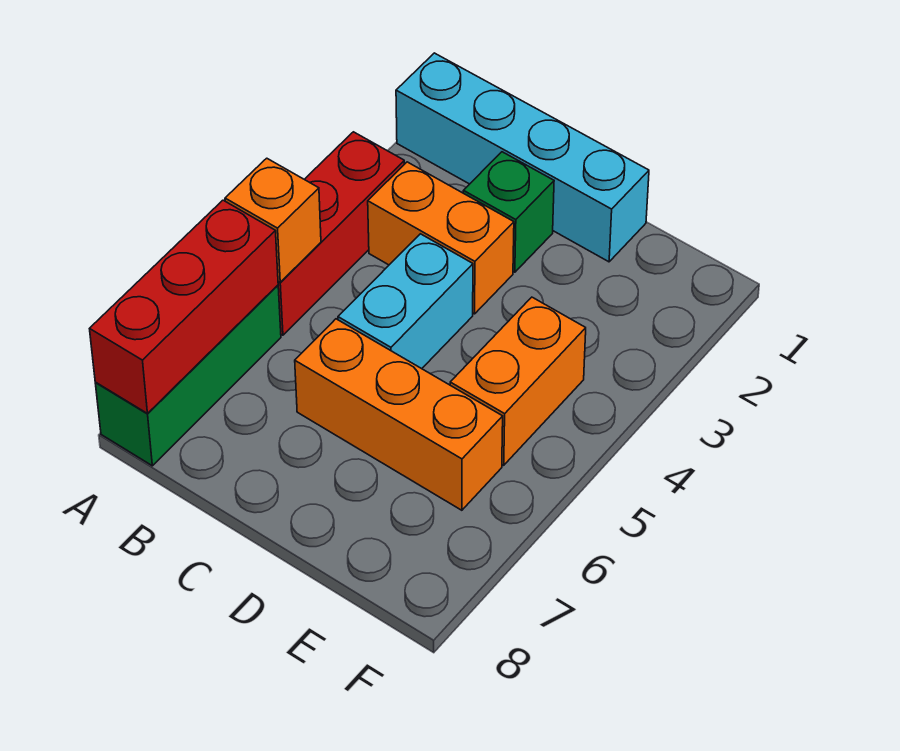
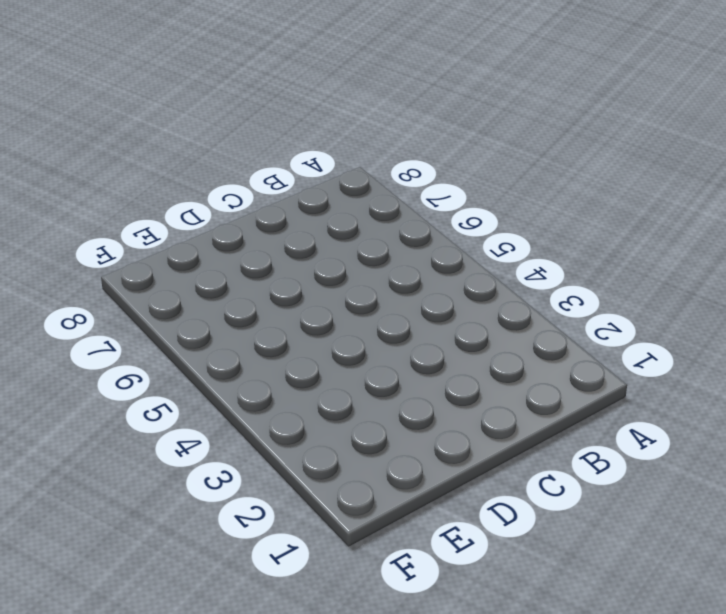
none -> cyan 1x4 brick [396,53,649,262]
none -> red 1x3 brick [278,132,404,335]

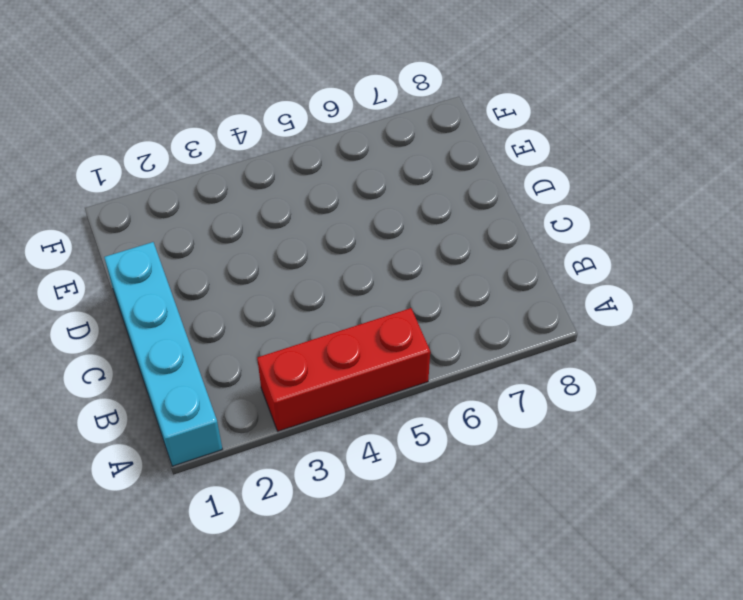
none -> green 1x3 brick [95,285,281,466]
none -> orange 1x2 brick [368,162,514,314]

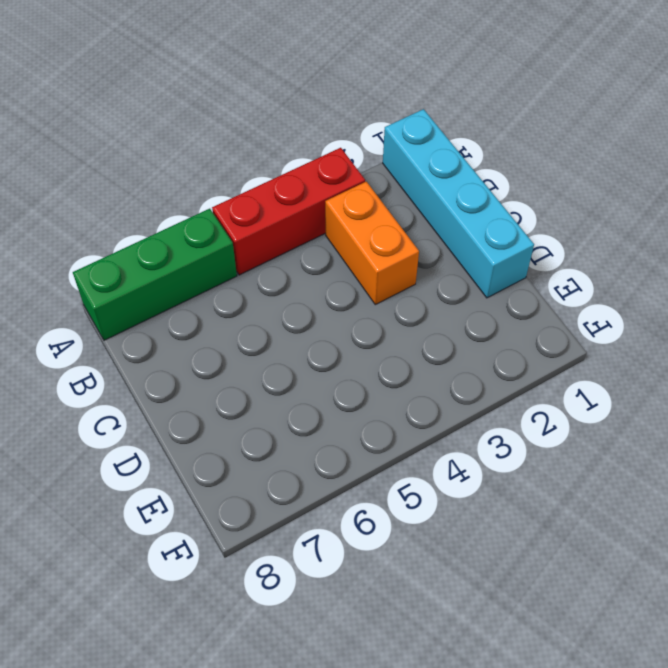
none -> green 1x1 brick [463,152,554,272]
none -> cyan 1x2 brick [338,234,473,369]

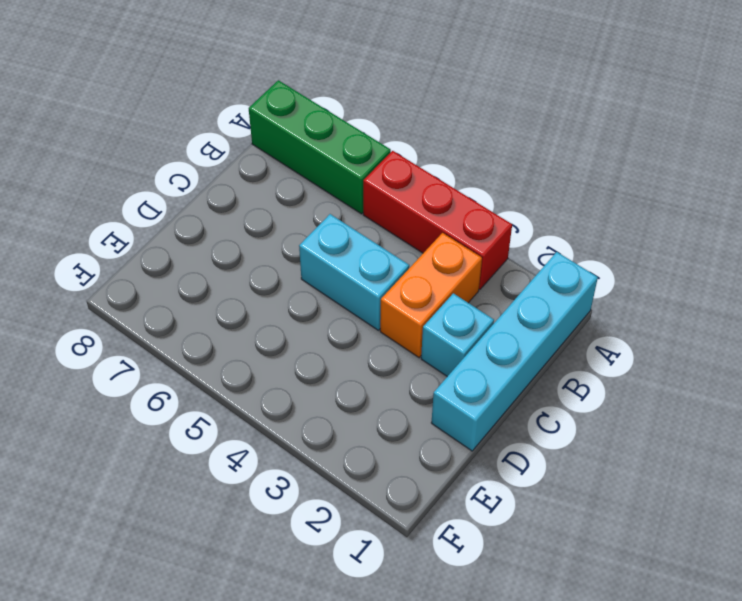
cyan 1x1 brick [421,293,494,376] -> green 1x1 brick [463,152,554,272]
none -> orange 1x3 brick [295,319,503,510]
none -> orange 1x2 brick [450,297,586,465]

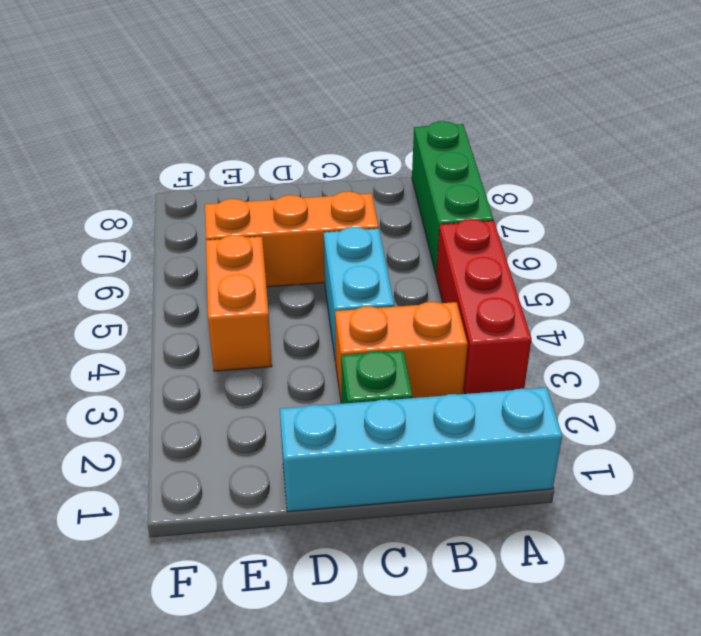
none -> orange 1x1 brick [225,158,321,282]
none -> red 1x3 brick [90,200,278,413]

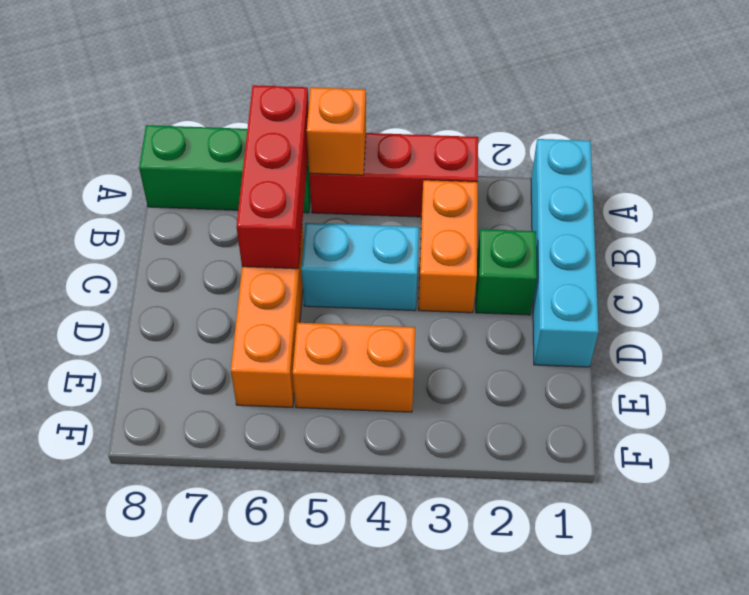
red 1x3 brick [236,85,309,269] -> red 1x3 brick turned to [90,200,278,413]

